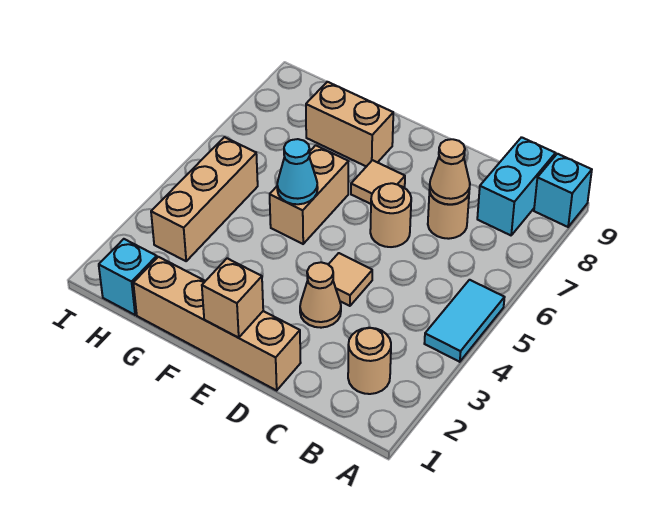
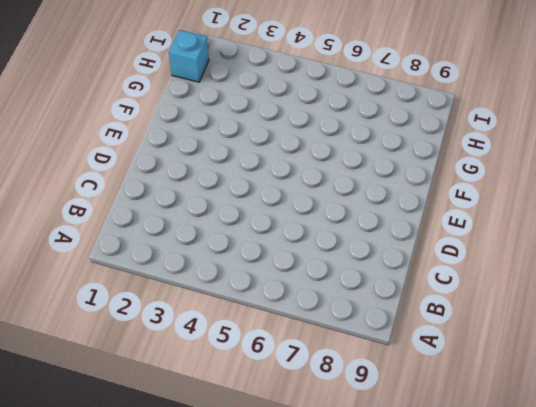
none -> cyan 1x2 tile [424,280,505,362]
none -> cyan 1x1 brick [534,154,592,227]
none -> tan 1x1 round brick [348,328,391,394]

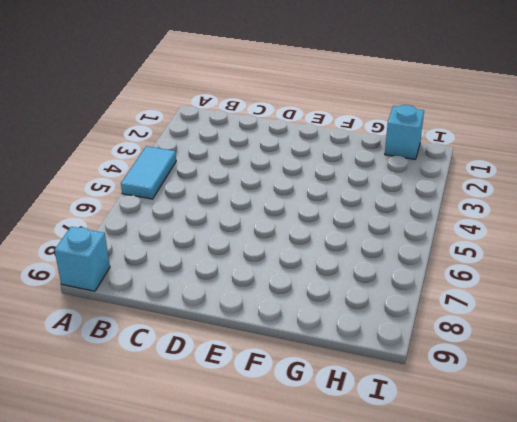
none -> tan 1x1 round brick [348,328,391,394]
none -> cyan 1x2 brick [477,137,555,235]
none -> tan 1x1 round brick [428,191,469,239]

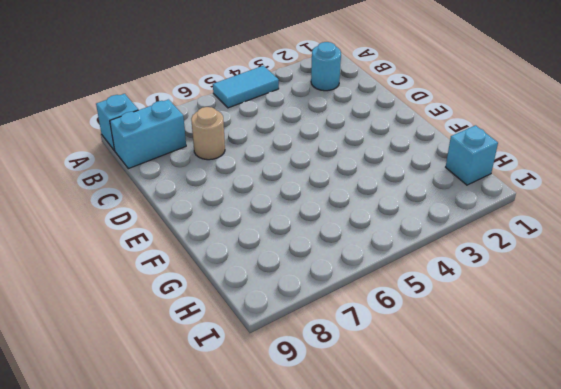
cyan 1x1 round brick [311,42,341,91] -> tan 1x1 round brick [348,328,391,394]
none -> tan 1x4 brick [133,257,301,390]
none -> tan 1x1 cone [300,262,341,328]
none -> tan 1x1 tile [328,253,372,306]

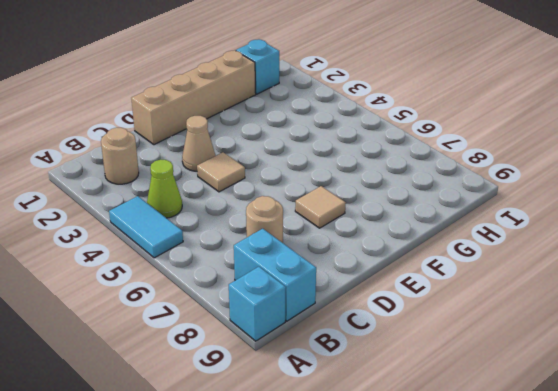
lime 1x1 cone [147,160,182,218] -> none
none -> tan 1x1 round brick [370,183,411,247]
none -> tan 1x2 brick [270,145,349,244]
none -> tan 1x2 brick [306,82,393,167]

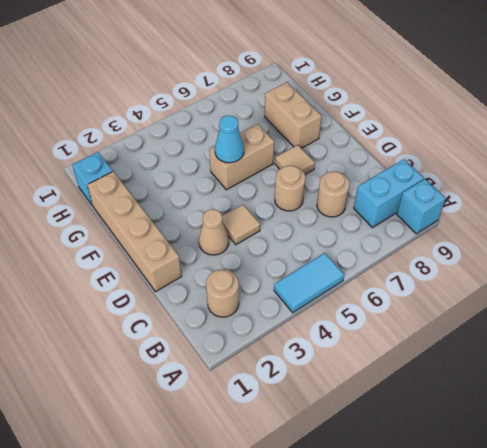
none -> tan 1x3 brick [151,137,258,261]
none -> tan 1x1 cone [429,139,470,204]
none -> tan 1x1 brick [202,258,263,338]

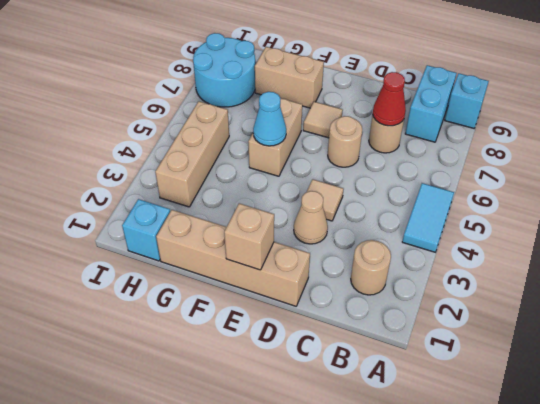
red 1x1 cone [373,72,406,126] -> tan 1x1 cone [429,139,470,204]
cyan 2x2 round brick [193,33,255,107] -> none

